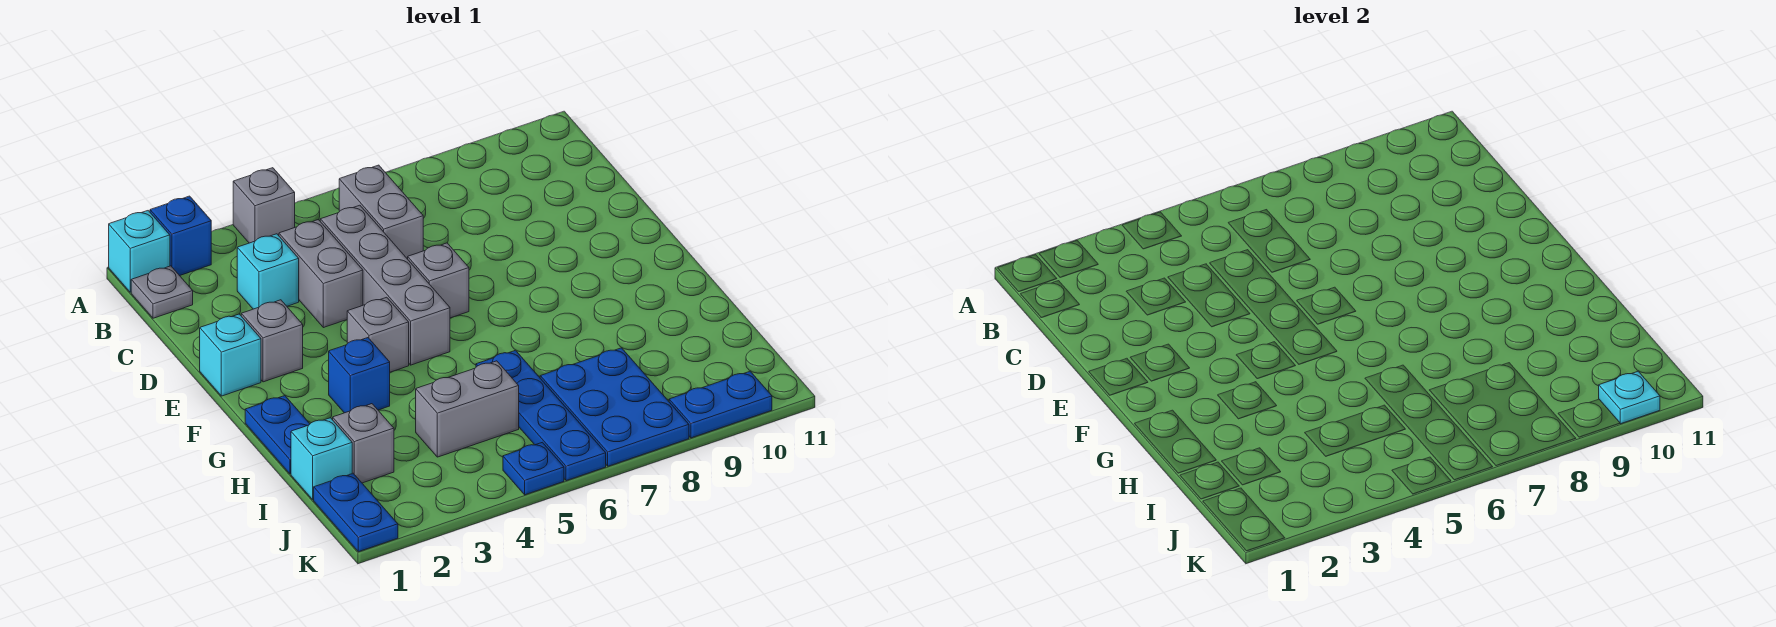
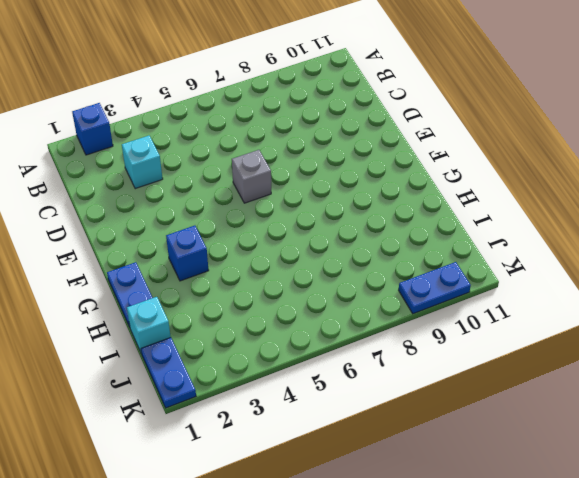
none -> cyan 1x1 brick [109,211,170,292]
none -> grey 1x1 brick [233,168,295,243]
none -> grey 1x1 plate [131,266,193,318]

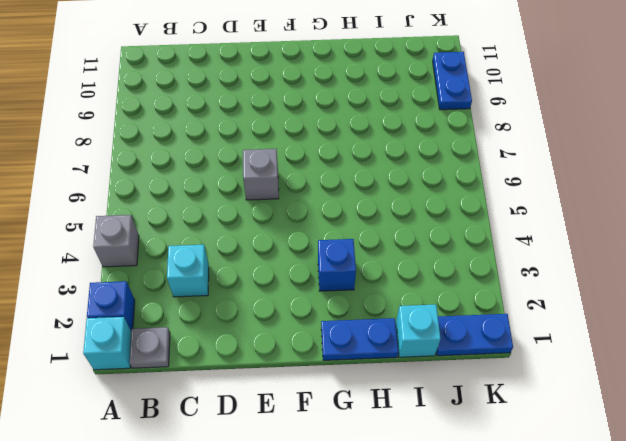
none -> grey 1x2 brick [339,165,423,259]
none -> grey 1x2 brick [279,220,363,328]
none -> grey 1x4 brick [320,205,450,365]

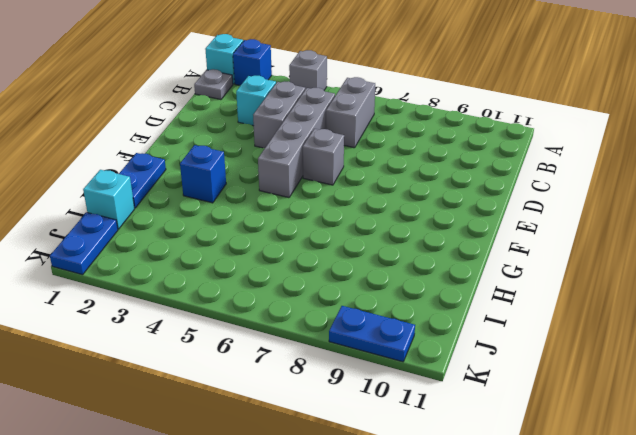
none -> cyan 1x1 brick [200,314,261,396]
none -> grey 1x1 brick [241,300,303,382]
none -> grey 1x1 brick [347,297,409,372]

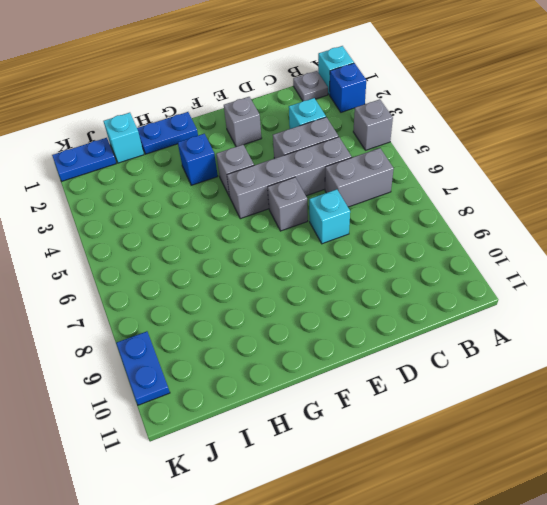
cyan 1x1 brick [309,189,350,244] -> cyan 1x1 brick moved to [200,314,261,396]
none -> blue 1x4 plate [476,350,606,481]
none -> grey 1x1 brick [333,404,394,483]
none -> grey 1x2 brick [416,361,519,457]

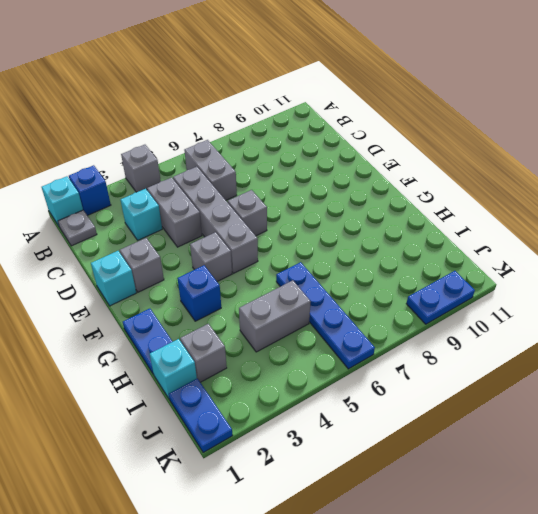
none -> blue 2x3 plate [540,348,689,466]
none -> blue 1x1 plate [503,442,564,495]
none -> cyan 1x1 plate [1599,371,1660,424]

